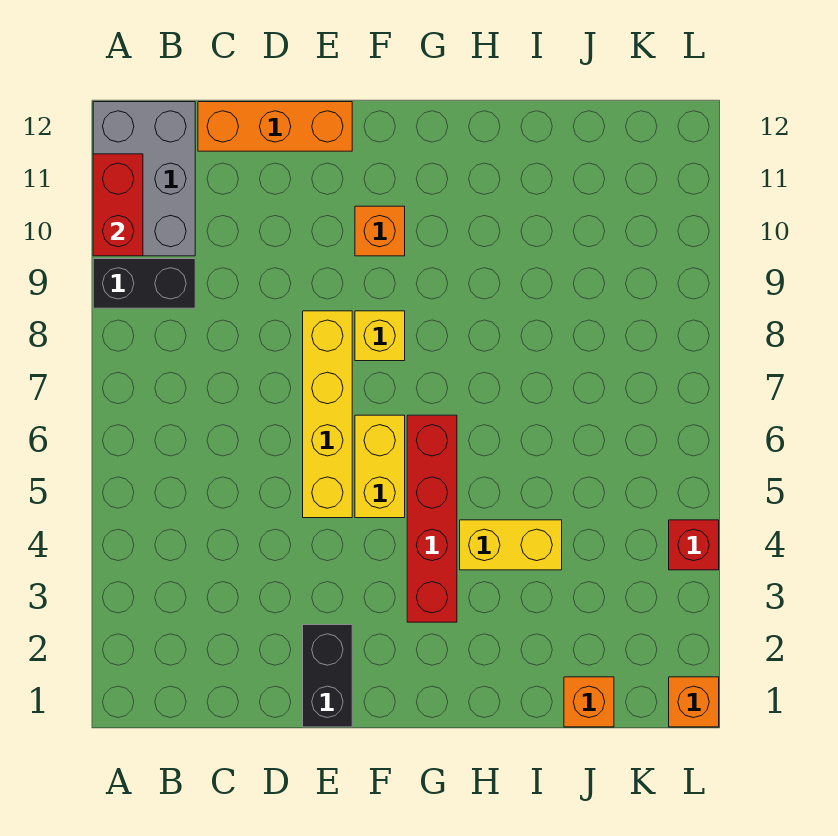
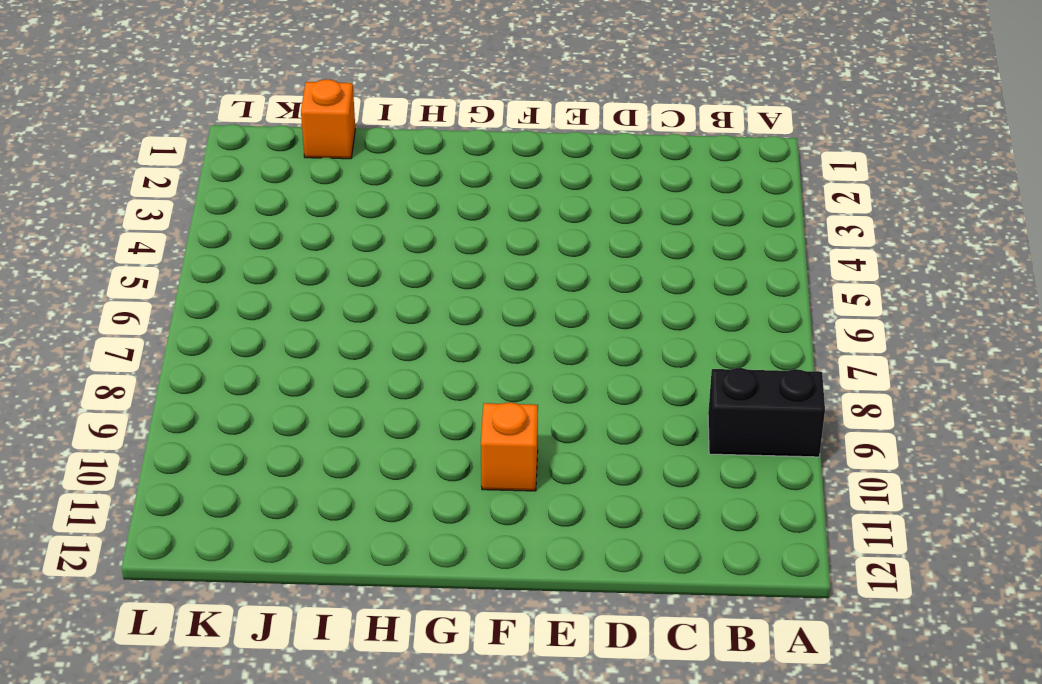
none -> grey 2x3 brick [93,102,195,256]
none -> orange 1x3 brick [198,102,352,151]
none -> black 1x2 brick [303,625,352,727]

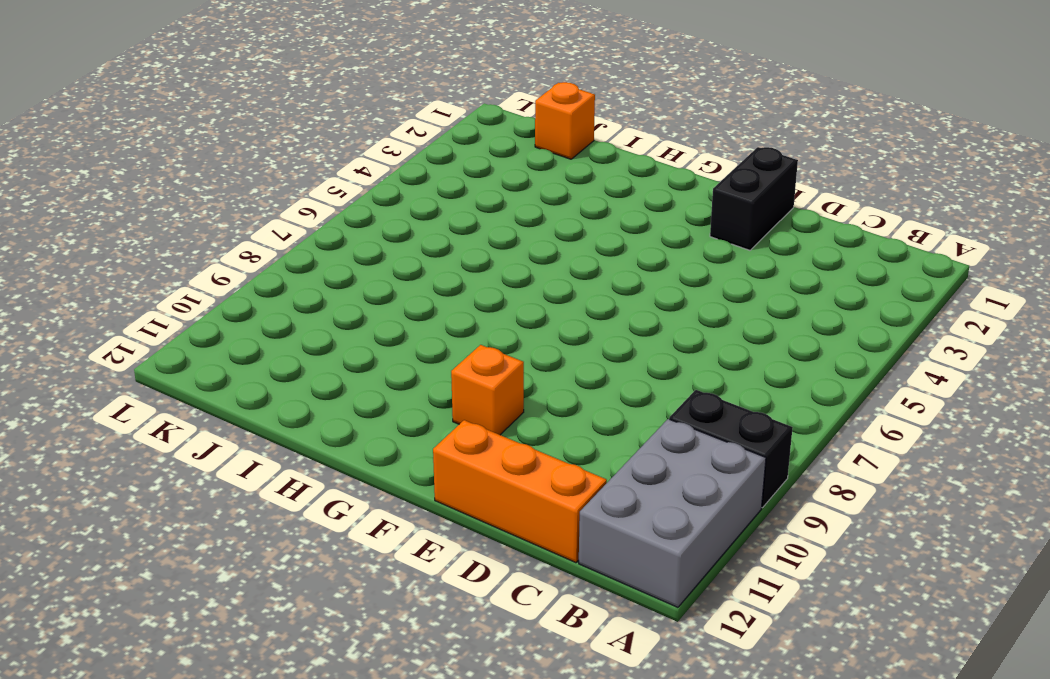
none -> yellow 1x4 brick [303,311,352,518]
none -> yellow 1x2 brick [355,415,405,518]
none -> yellow 1x1 brick [355,311,405,361]

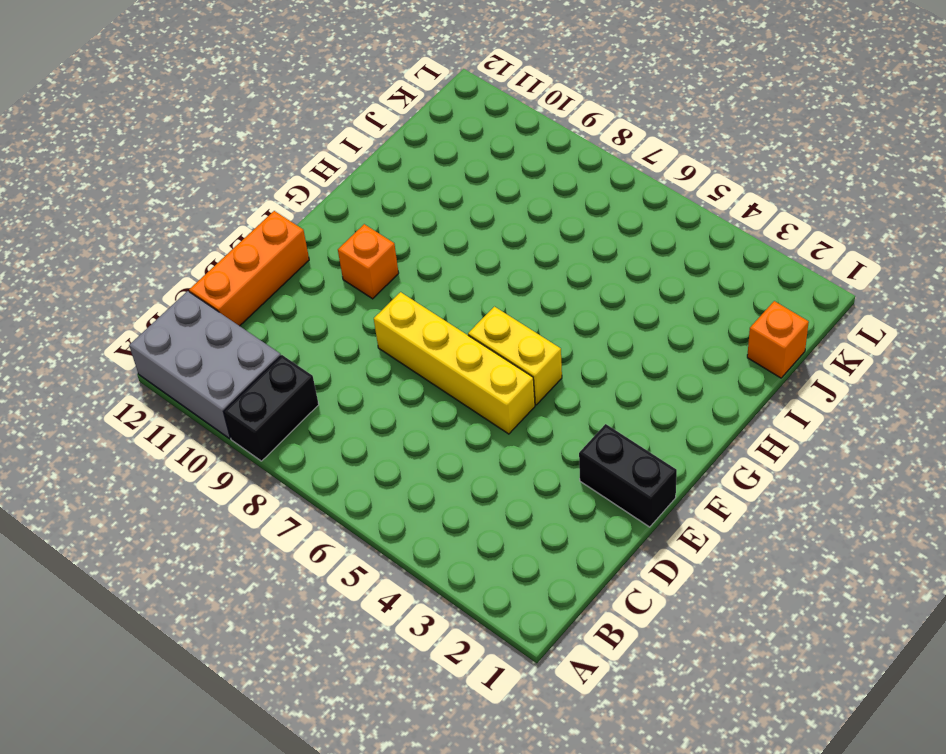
none -> yellow 1x1 brick [355,311,405,361]
none -> red 1x4 brick [407,415,457,622]
none -> yellow 1x2 brick [460,520,562,570]

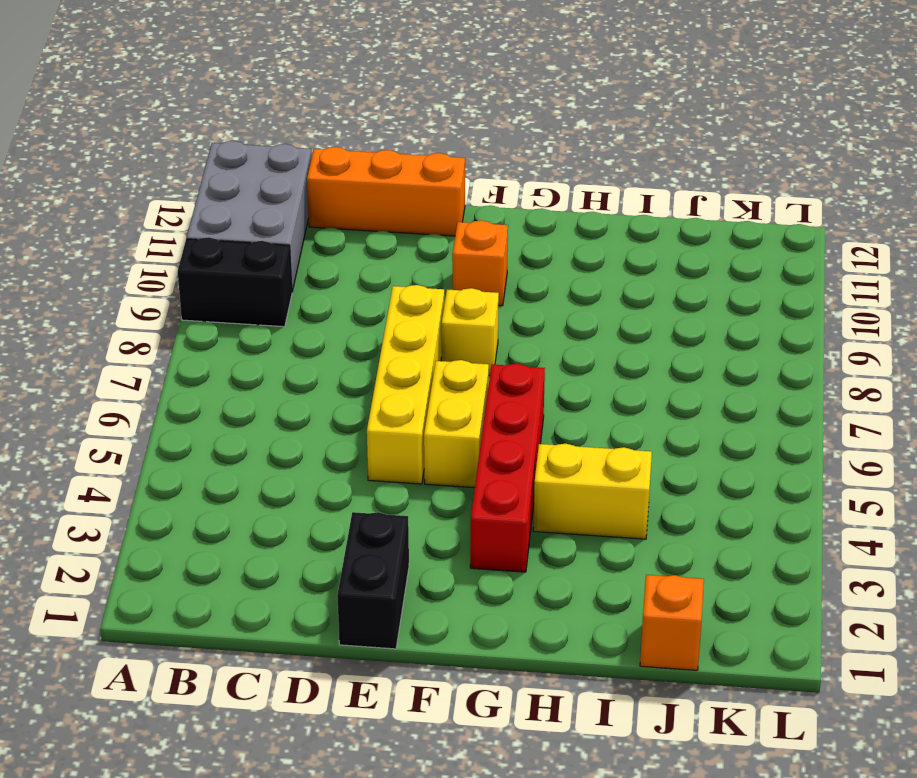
none -> orange 1x1 brick [669,677,719,727]
none -> red 1x1 brick [669,520,719,570]
none -> red 1x2 brick [93,154,143,256]

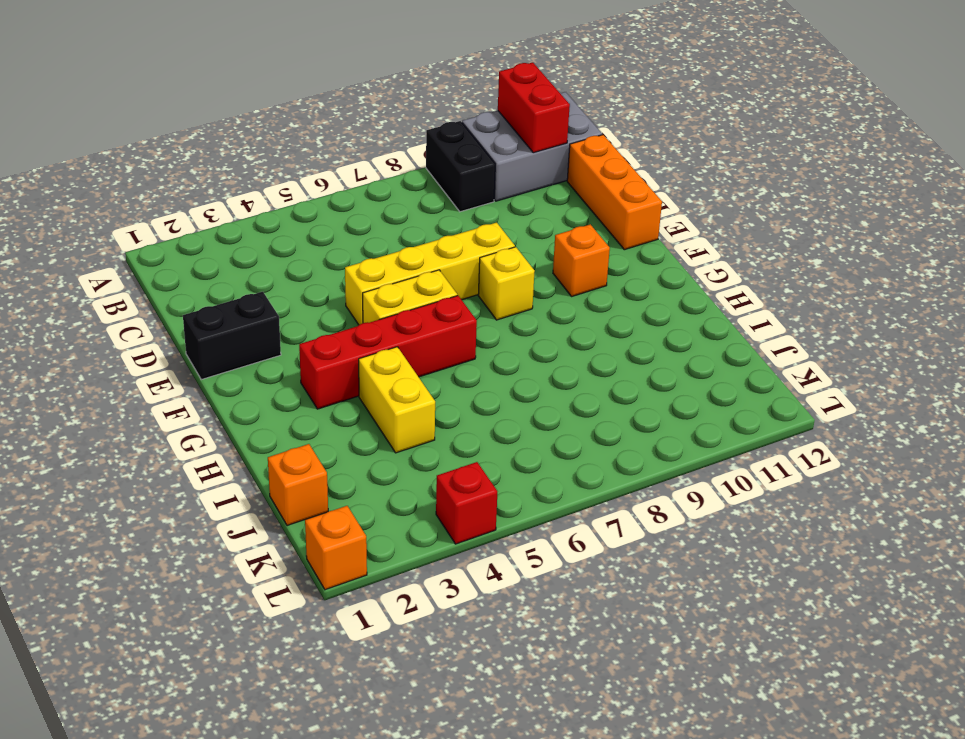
red 1x2 brick [498,62,570,153] -> red 1x2 brick turned to [93,154,143,256]

